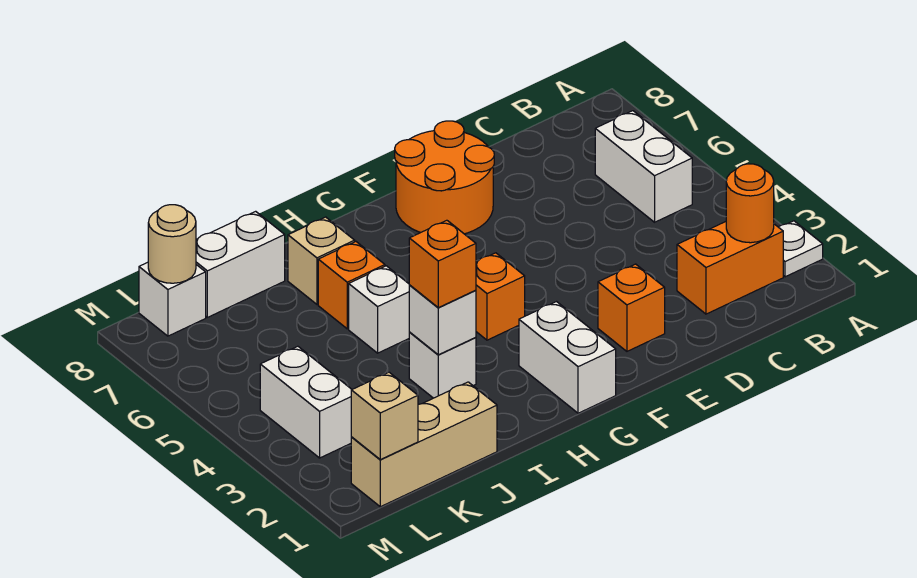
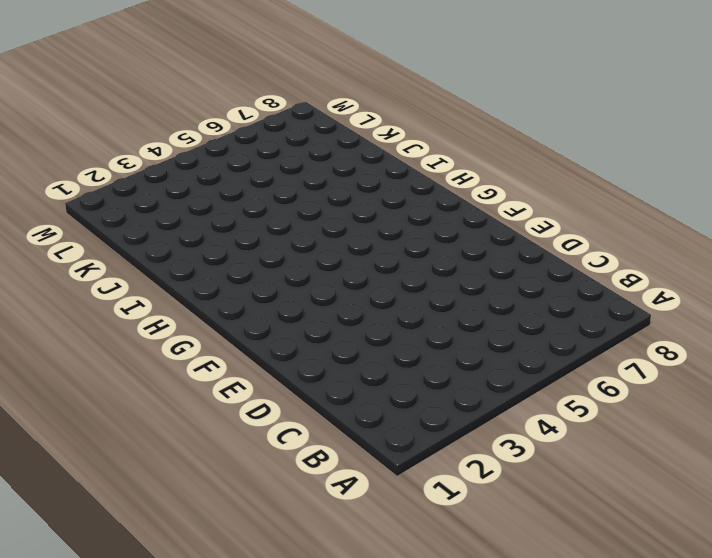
none -> white 1x1 plate [779,221,823,277]
none -> orange 1x2 brick [677,222,783,314]
none -> white 1x2 brick [595,111,692,222]

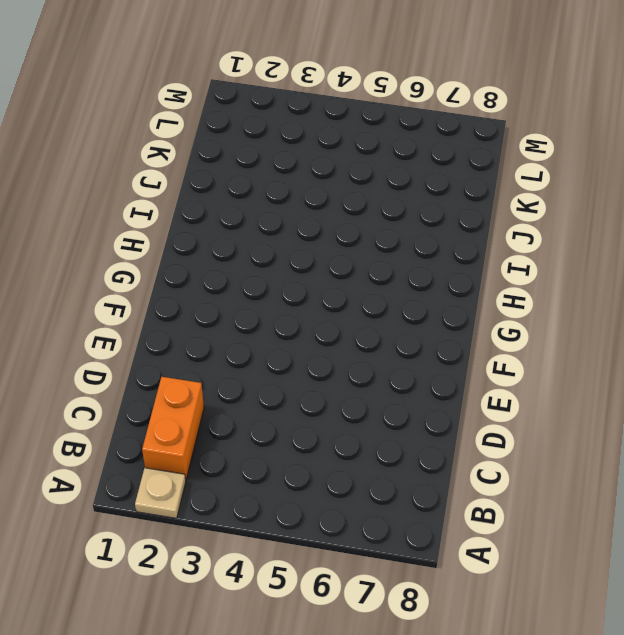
tan 1x1 plate [135,468,186,518] -> white 1x1 plate [779,221,823,277]
none -> white 1x2 brick [595,111,692,222]
none -> orange 1x1 brick [598,264,665,351]
none -> orange 2x2 round brick [395,121,494,234]

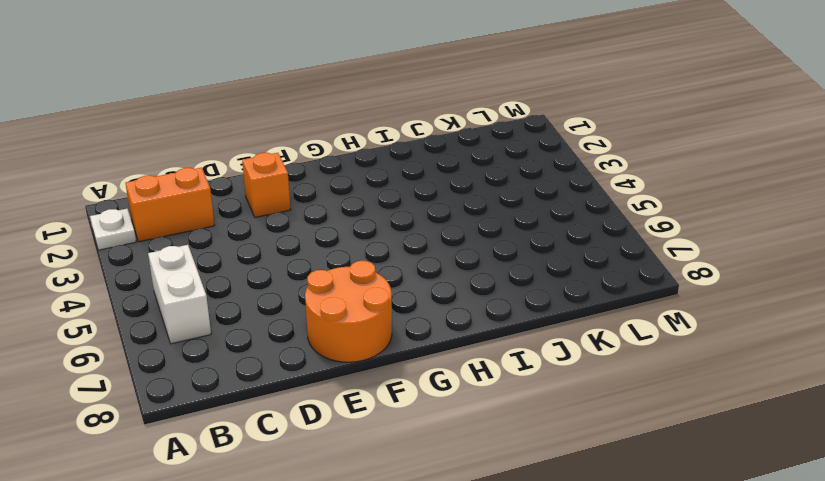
none -> white 1x2 brick [519,302,616,413]
none -> orange 1x1 brick [476,253,525,340]
none -> white 1x1 brick [409,333,476,398]

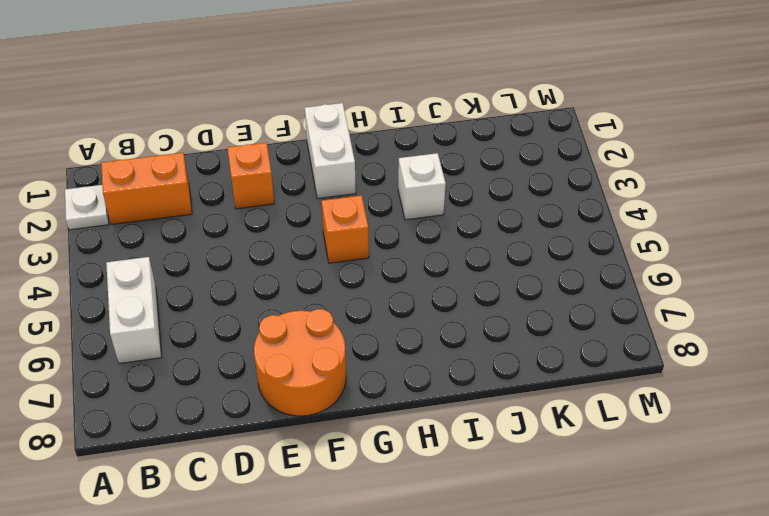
none -> white 1x1 brick [349,266,410,353]
none -> orange 1x1 brick [318,242,385,329]
none -> tan 1x1 brick [288,217,355,304]

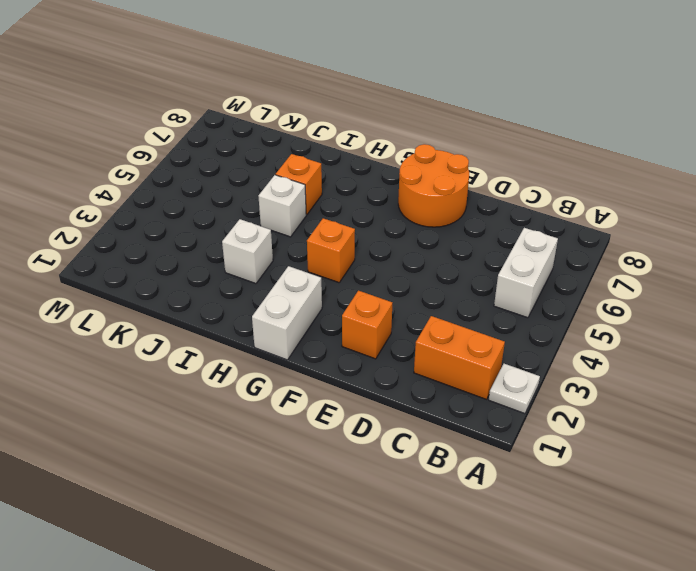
none -> tan 1x1 brick [288,217,355,304]
none -> tan 1x3 brick [351,382,497,507]
none -> white 1x2 brick [196,211,285,317]

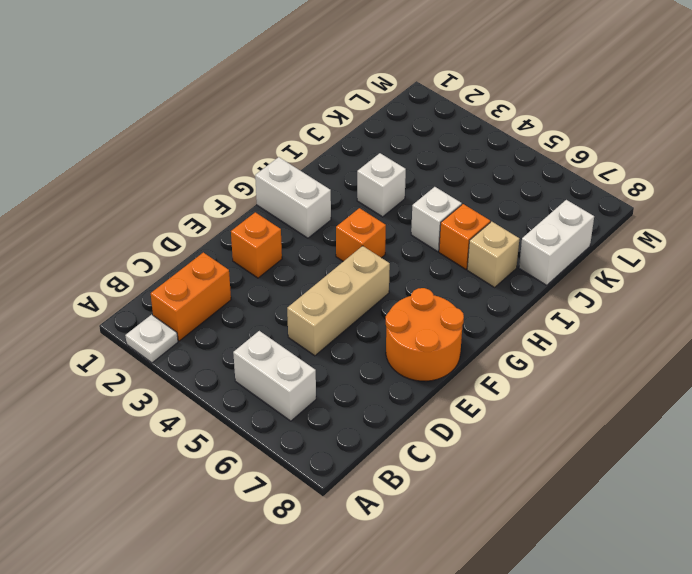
tan 1x3 brick [287,246,390,356] -> tan 1x3 brick moved to [351,382,497,507]
none -> white 1x2 brick [260,346,352,458]
none -> white 1x1 brick [139,262,206,336]
none -> orange 1x1 round brick [726,164,774,243]

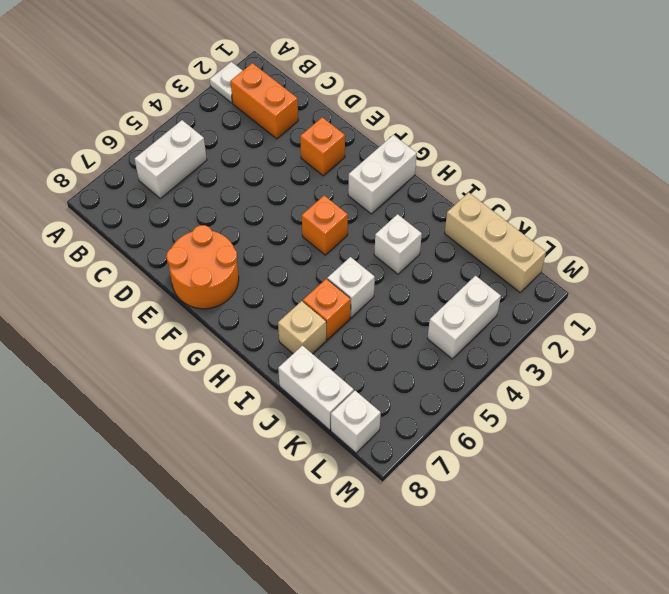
none -> orange 1x1 round brick [726,164,774,243]
none -> white 1x1 brick [409,285,476,355]
none -> tan 1x1 brick [351,372,418,460]

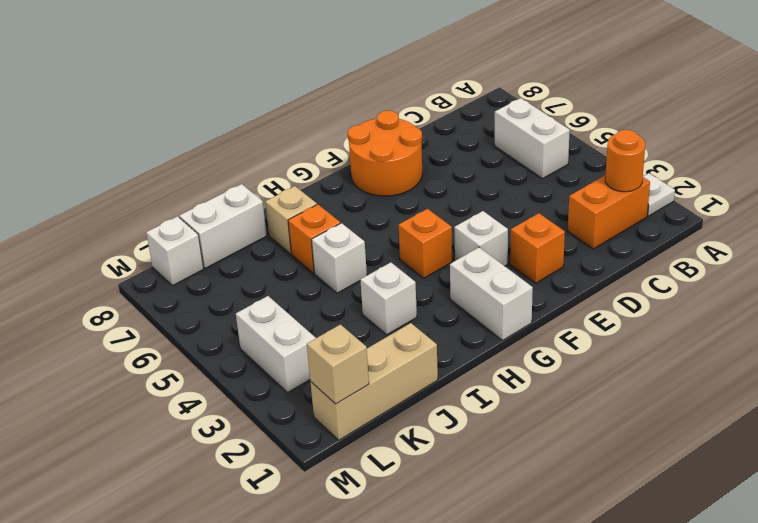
white 1x1 brick [454,211,508,266] -> white 1x1 brick moved to [409,285,476,355]
none -> tan 1x1 round brick [148,205,196,283]
none -> orange 1x1 brick [409,220,476,308]

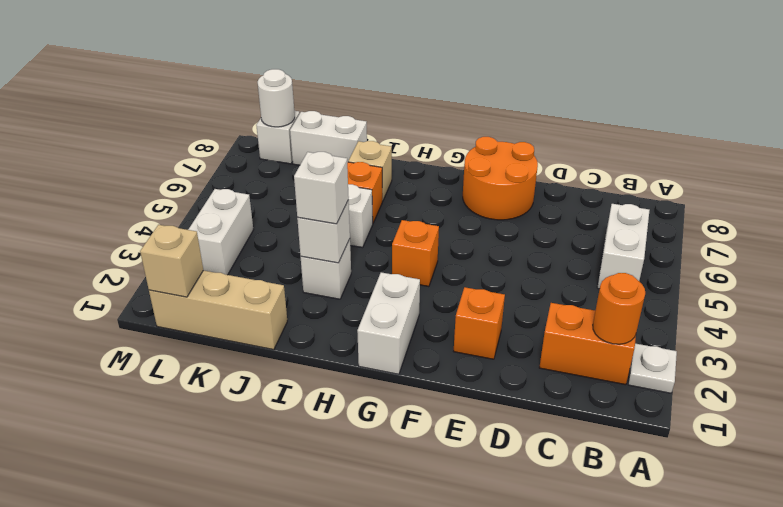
white 1x1 brick [294,152,349,224] -> orange 1x1 brick [409,220,476,308]
white 1x1 round brick [258,69,295,127] -> tan 1x1 round brick [148,205,196,283]

